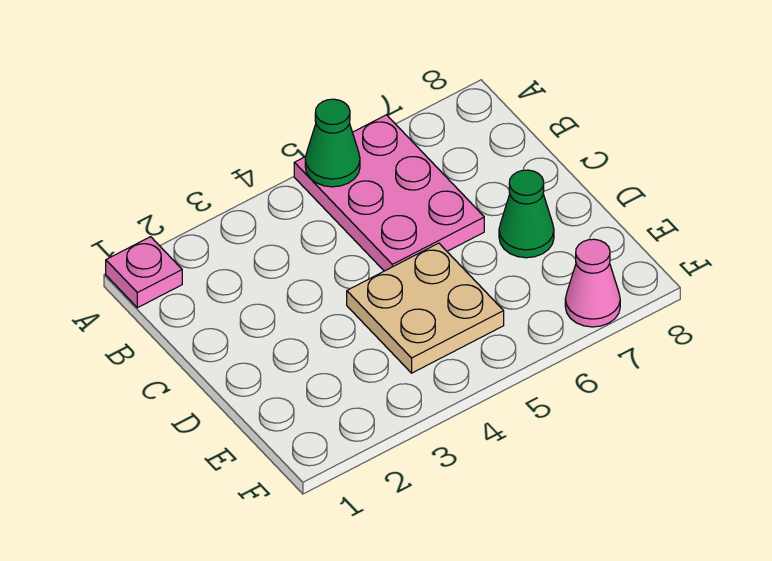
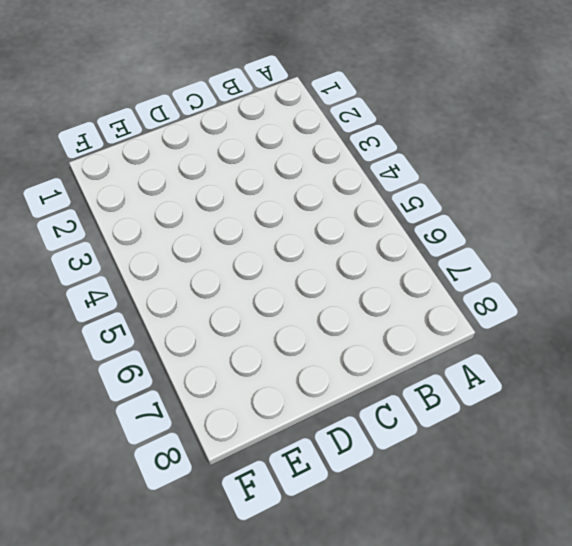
none -> pink 1x1 plate [106,237,182,308]
none -> pink 2x3 plate [294,115,484,271]

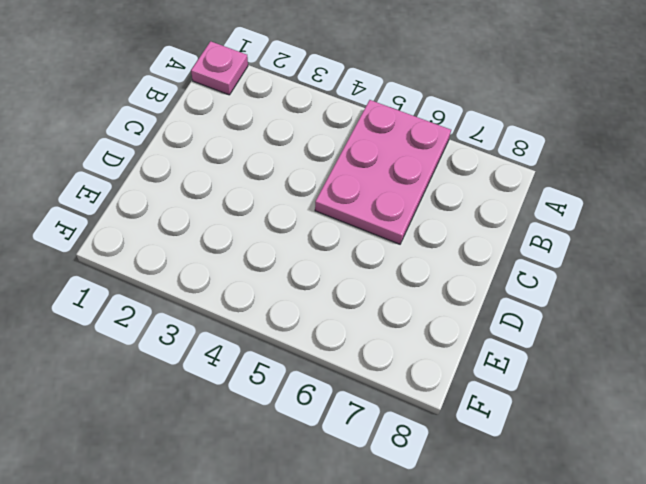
none -> tan 2x2 plate [347,243,504,373]
none -> green 1x1 cone [499,170,554,258]

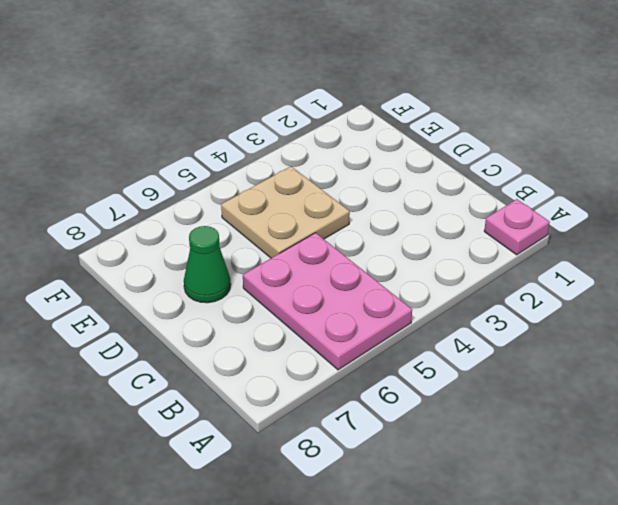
none -> pink 1x1 cone [565,239,620,327]
none -> green 1x1 cone [305,99,360,187]

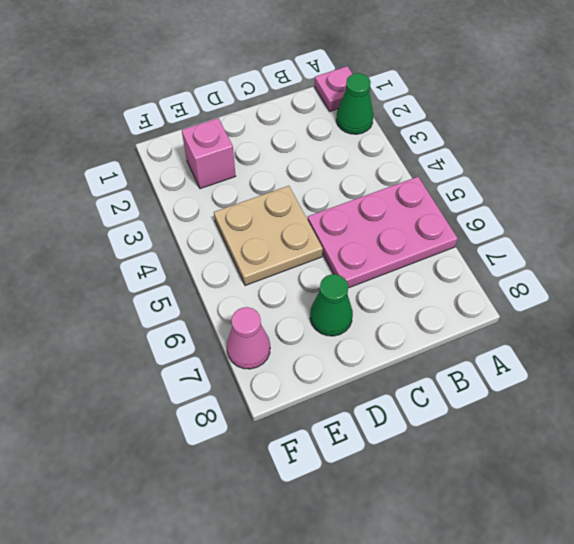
green 1x1 cone [336,73,373,134] -> green 1x1 cone moved to [305,99,360,187]
pink 1x1 brick [182,118,236,189] -> none

